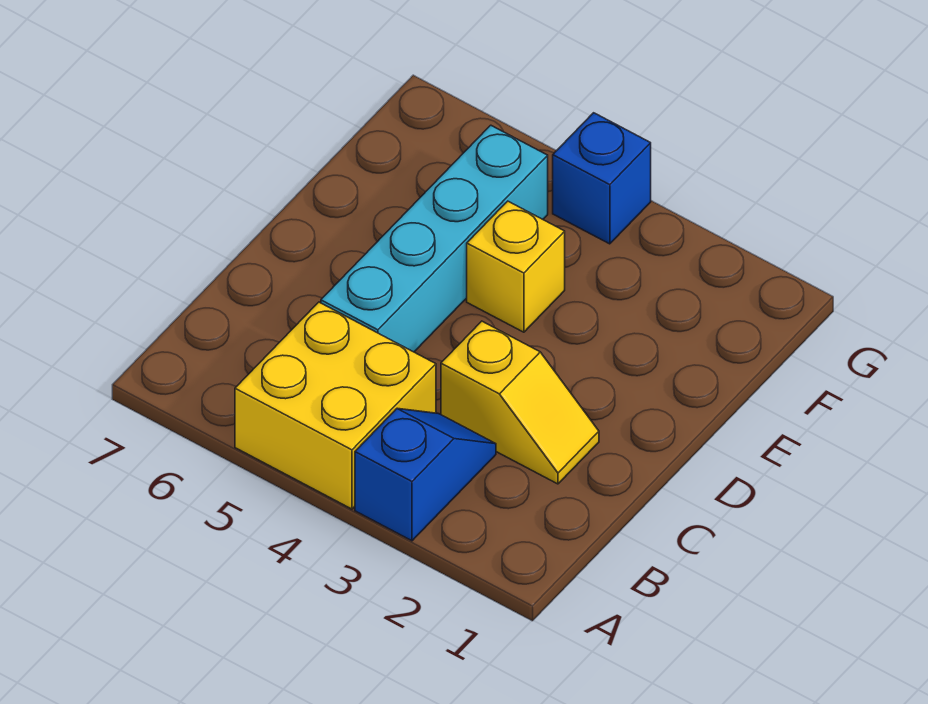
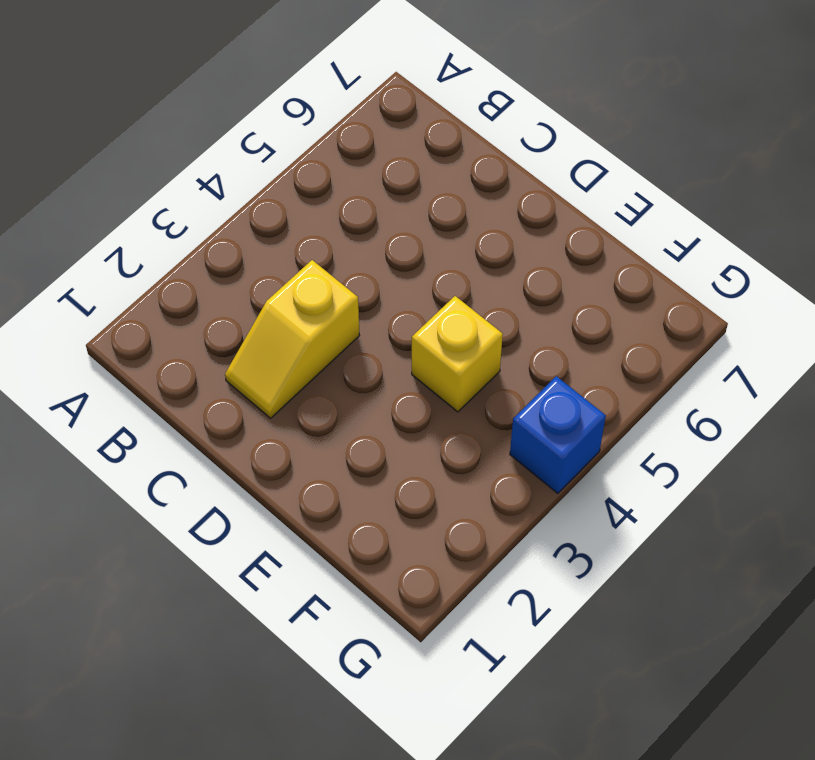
none -> blue 1x2 slope [355,409,496,541]
none -> yellow 2x2 brick [235,302,436,509]

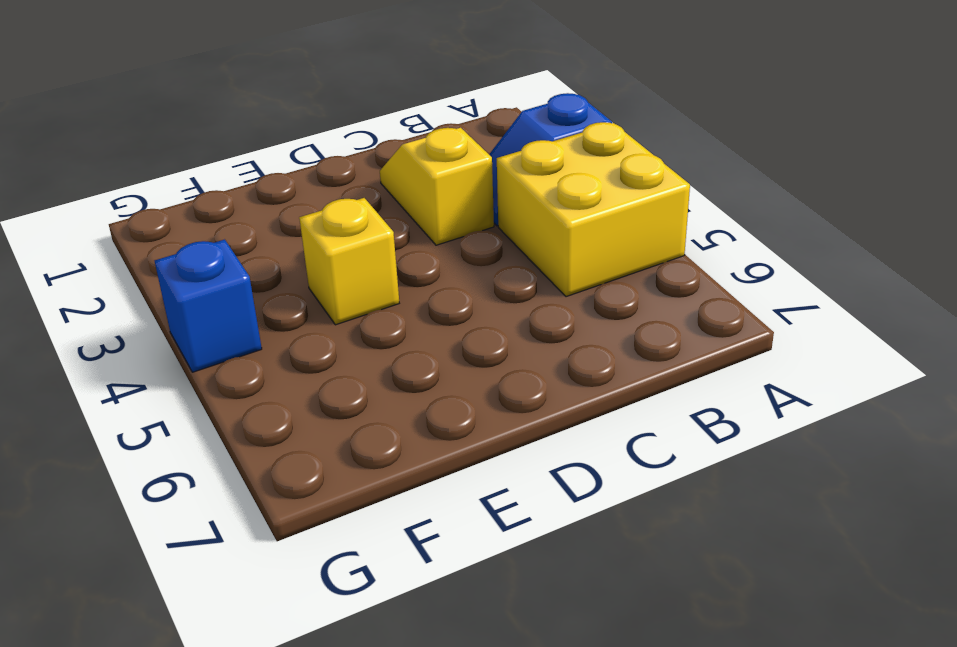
none -> cyan 1x4 brick [321,125,548,352]

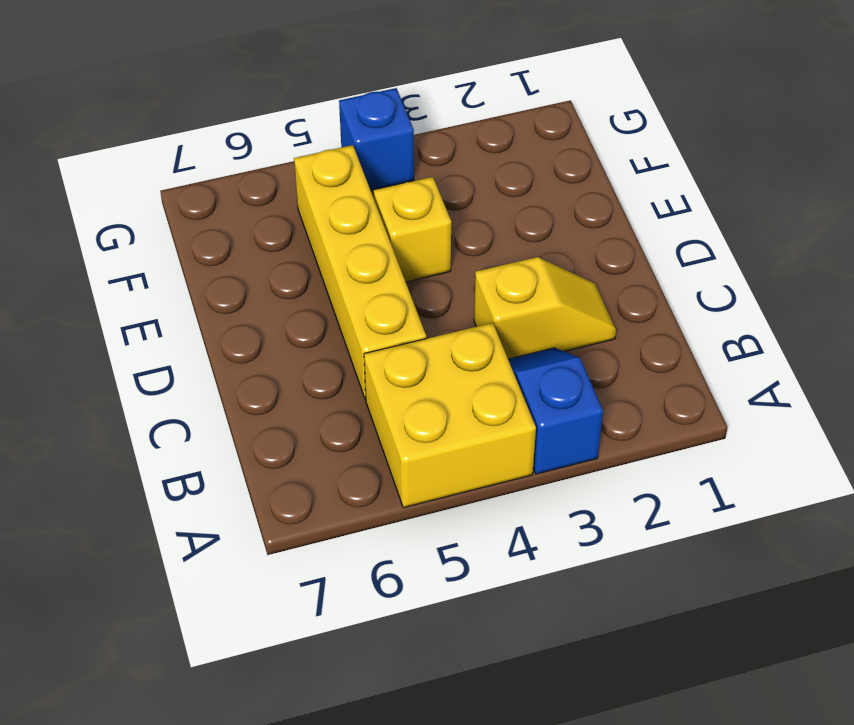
yellow 1x4 brick [294,145,426,400] -> cyan 1x4 brick [321,125,548,352]

